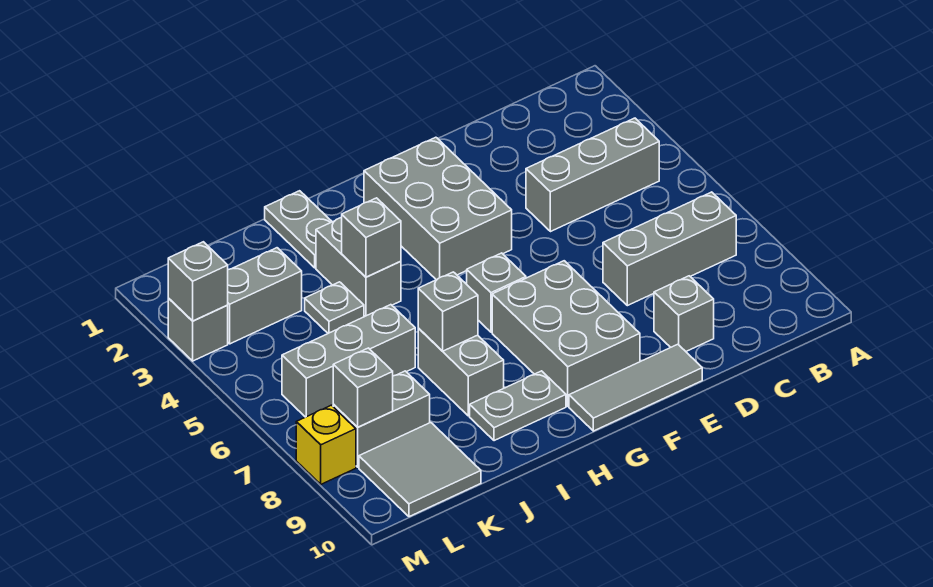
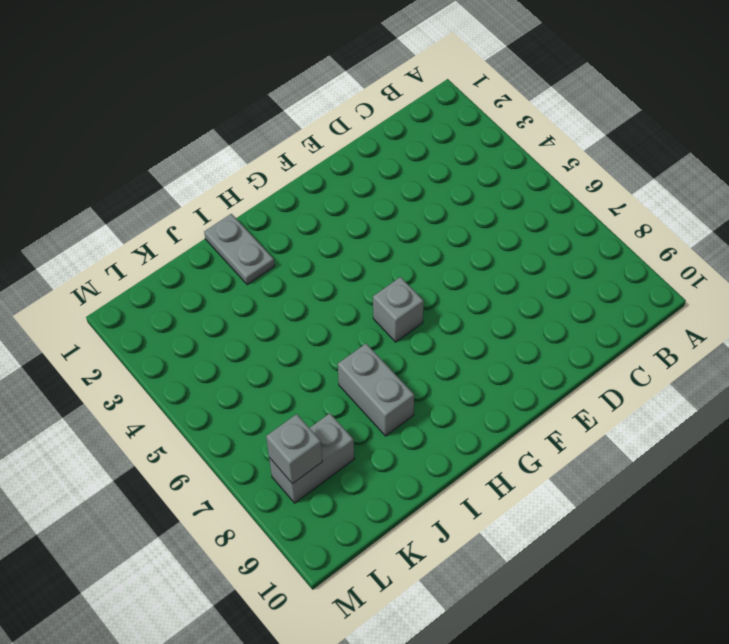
none -> grey 1x3 brick [526,118,659,232]
none -> grey 1x3 brick [603,192,736,306]
none -> grey 1x1 brick [654,276,714,351]

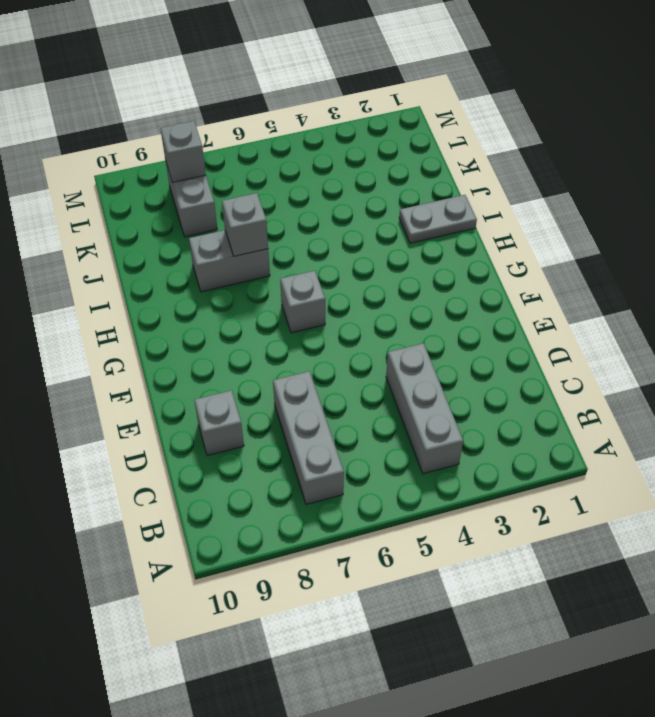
none -> grey 1x3 tile [569,344,702,431]
none -> grey 2x3 brick [364,137,512,280]
none -> grey 2x3 brick [492,261,640,406]

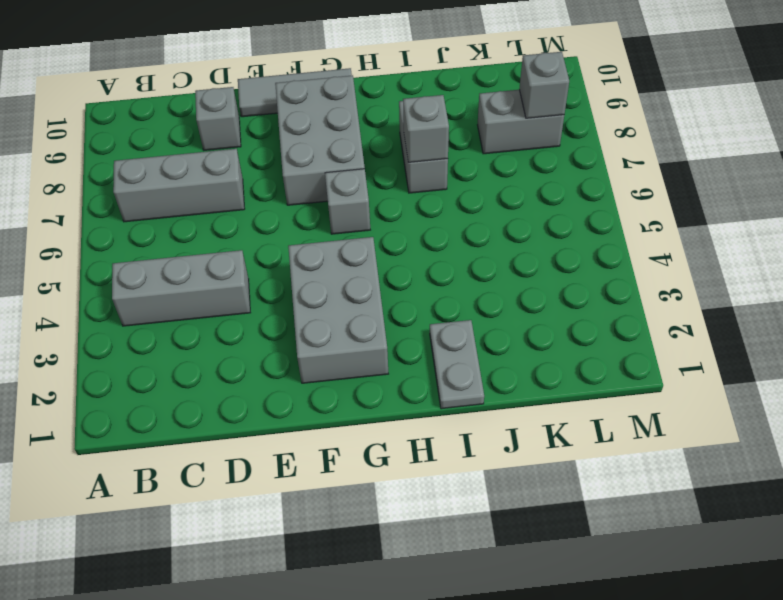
none -> grey 1x2 plate [470,371,566,441]
none -> grey 1x2 brick [316,218,401,316]
none -> grey 1x1 plate [305,282,364,333]

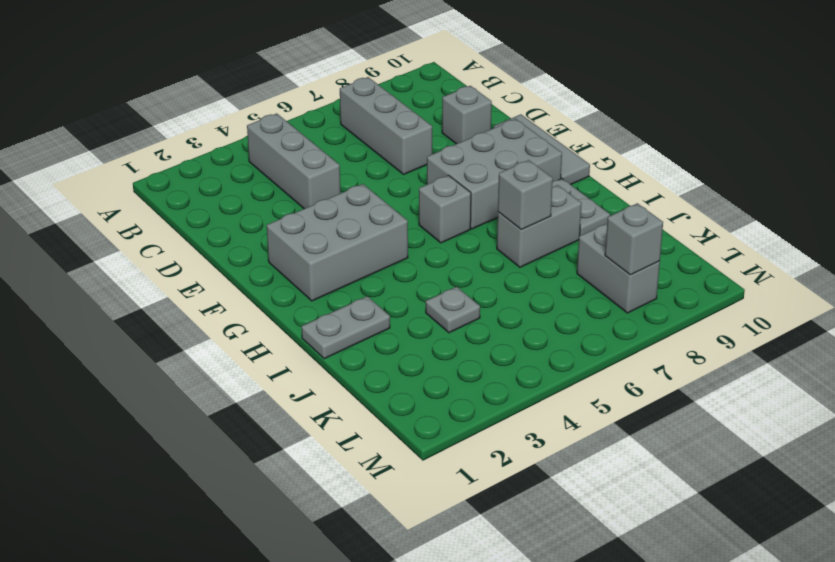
none -> grey 1x2 brick [316,218,401,316]
none -> grey 1x3 brick [282,305,415,417]
none -> grey 1x2 brick [228,248,302,344]

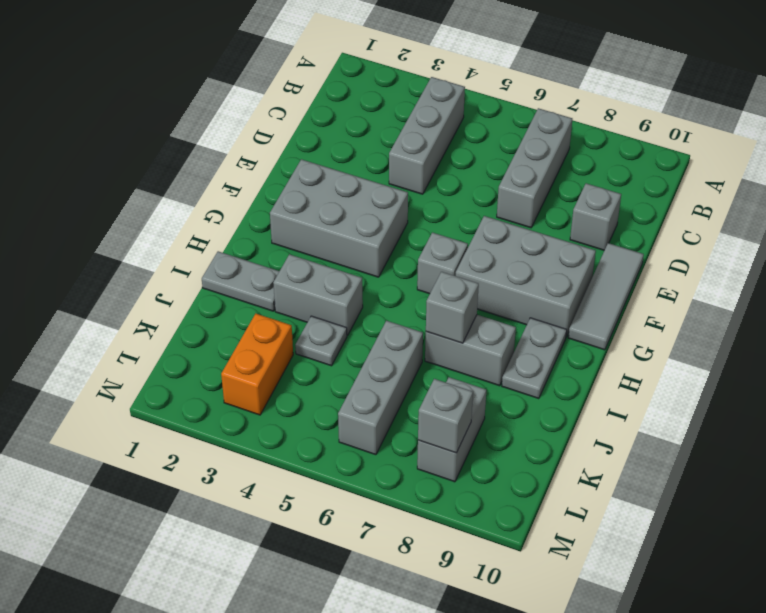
orange 1x2 brick [221,314,293,415] -> grey 1x2 brick [228,248,302,344]
none -> grey 2x2 tile [359,423,481,517]
none -> grey 1x1 brick [168,298,228,361]
none -> yellow 1x1 brick [296,405,356,484]

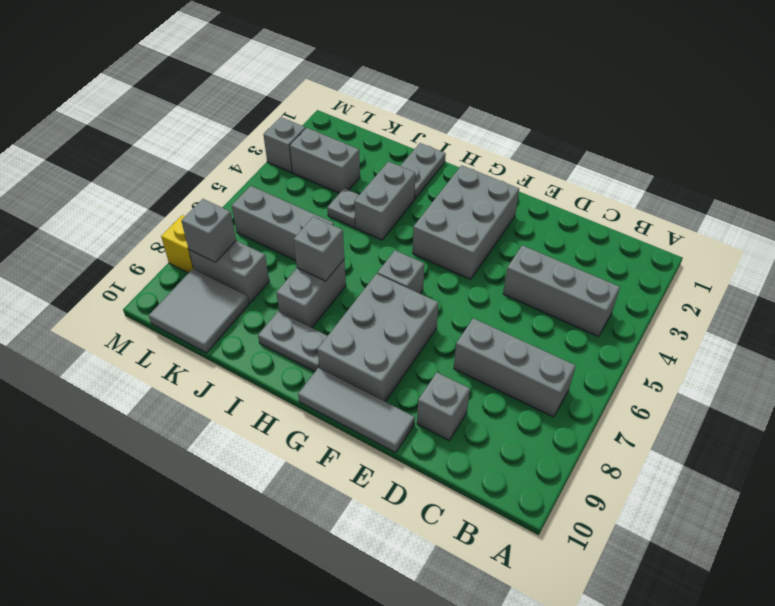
none -> grey 1x1 brick [342,198,401,277]
none -> grey 1x1 brick [168,242,228,321]

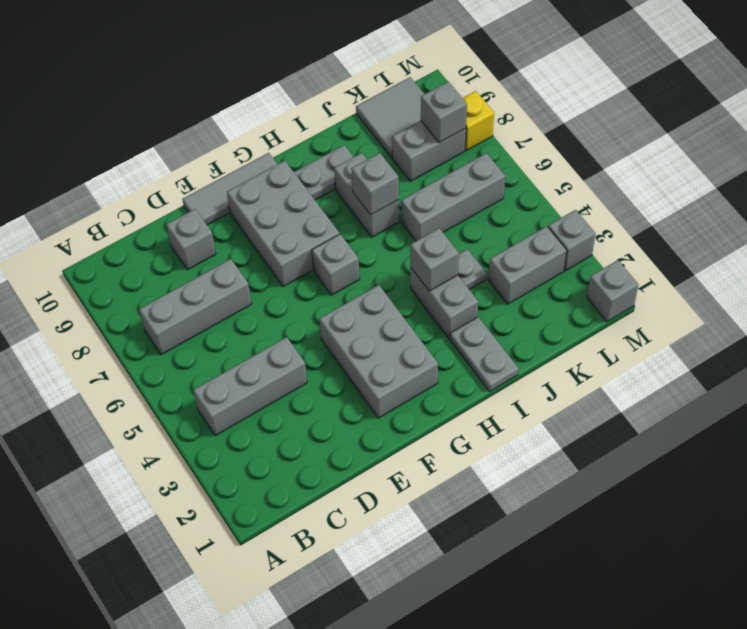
grey 1x1 brick [587,260,638,322] -> grey 1x1 brick moved to [168,242,228,321]

